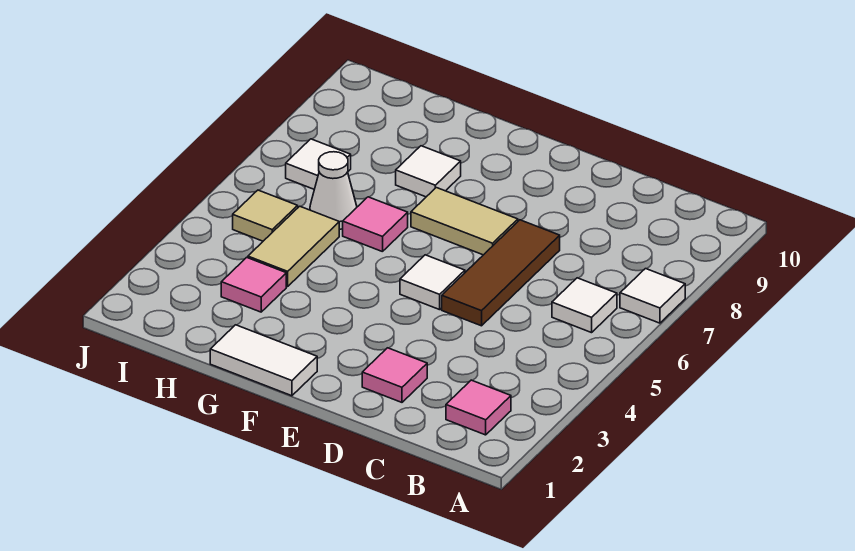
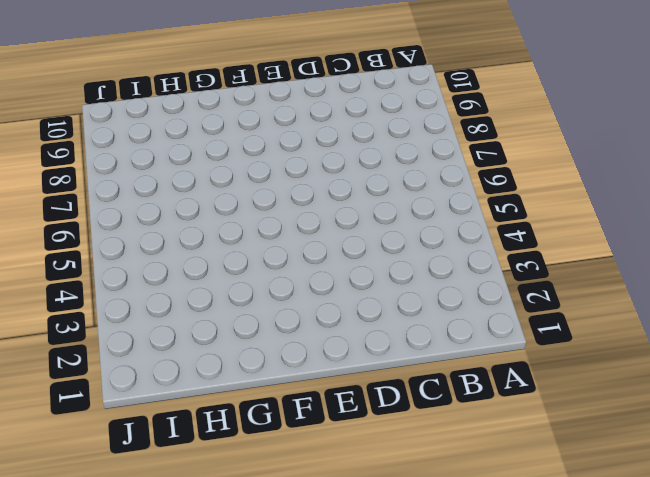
none -> white 1x1 tile [620,269,685,323]
none -> pink 1x1 tile [446,380,511,435]
none -> white 1x1 tile [552,278,617,333]

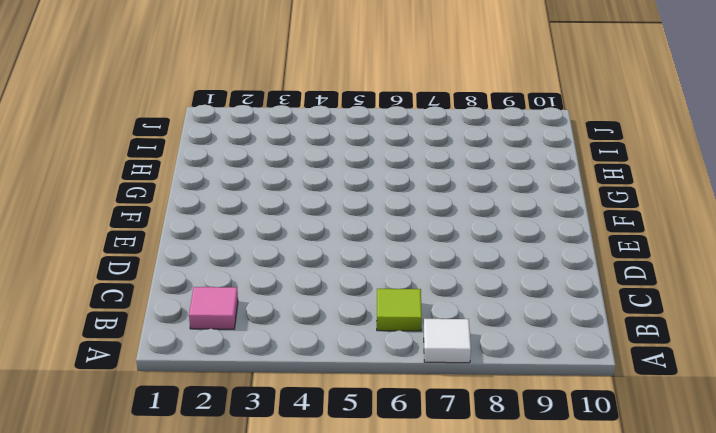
lime 1x1 tile [377,289,422,331] -> white 1x1 tile [552,278,617,333]
none -> pink 1x1 tile [362,348,427,402]
none -> brown 1x3 tile [442,220,560,326]
none -> white 1x1 tile [400,255,465,310]

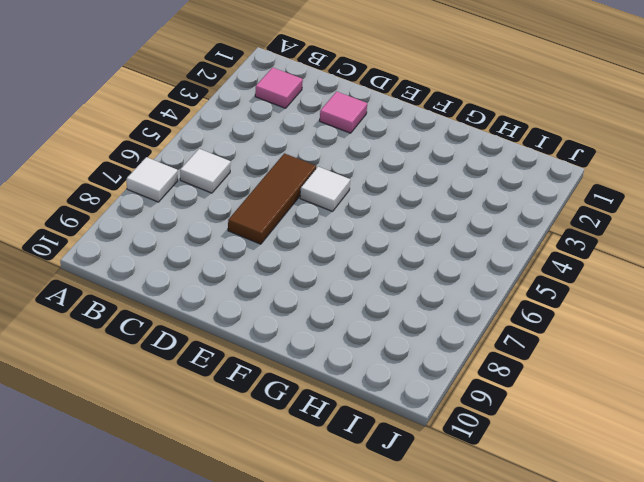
none -> tan 1x2 tile [411,188,518,255]
none -> white 1x2 tile [210,325,317,396]
none -> pink 1x1 tile [343,197,408,252]

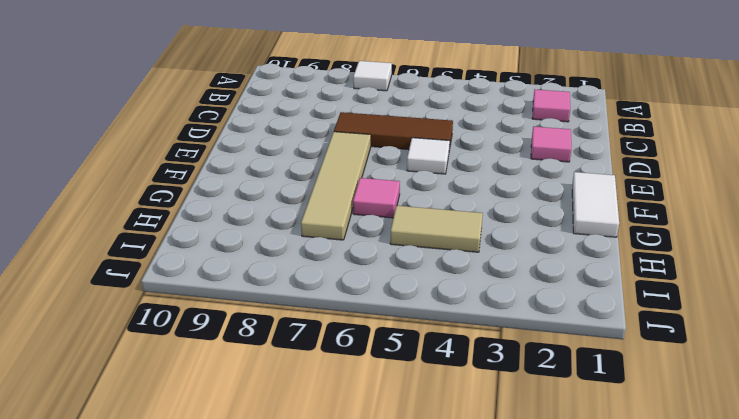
tan 1x4 tile [301,132,371,240] -> tan 1x2 tile [411,188,518,255]
none -> white 1x1 tile [552,278,617,333]
none -> white 1x1 tile [396,146,461,197]
none -> pink 1x1 tile [221,257,286,312]

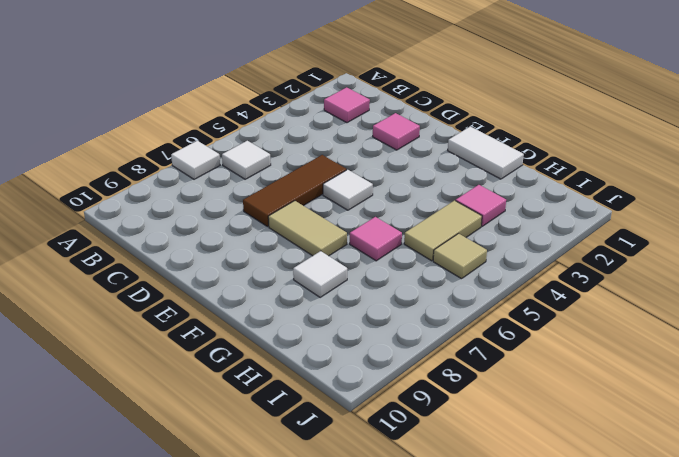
none -> white 1x1 cone [310,152,357,229]
none -> white 1x1 tile [286,139,351,189]

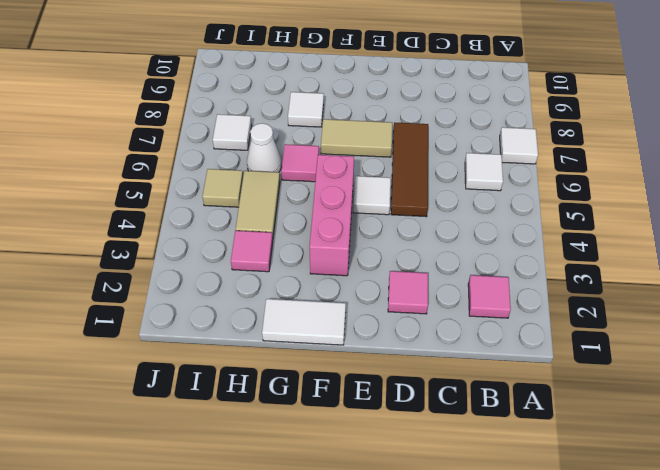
pink 1x3 brick [309,155,354,276] -> none

